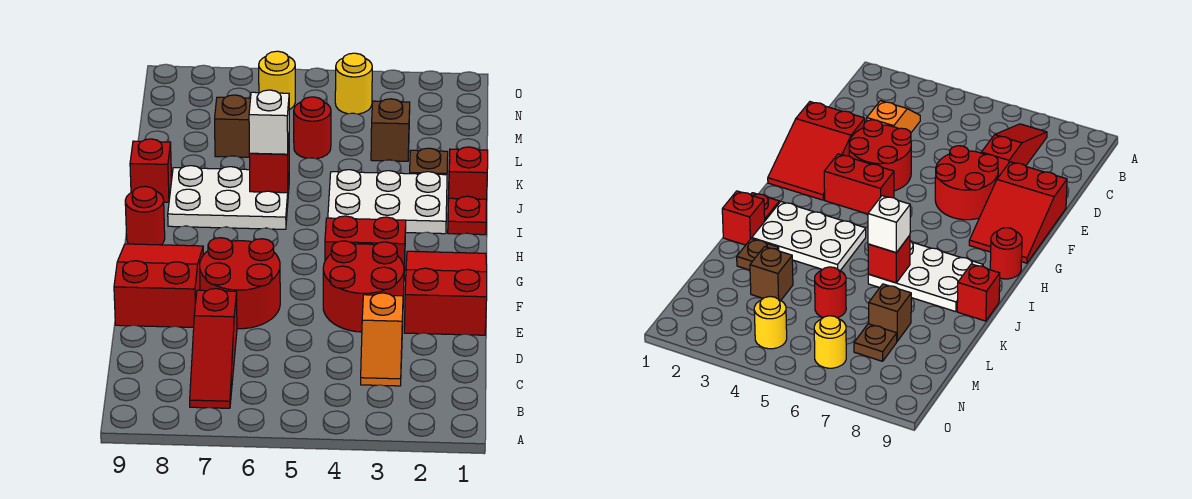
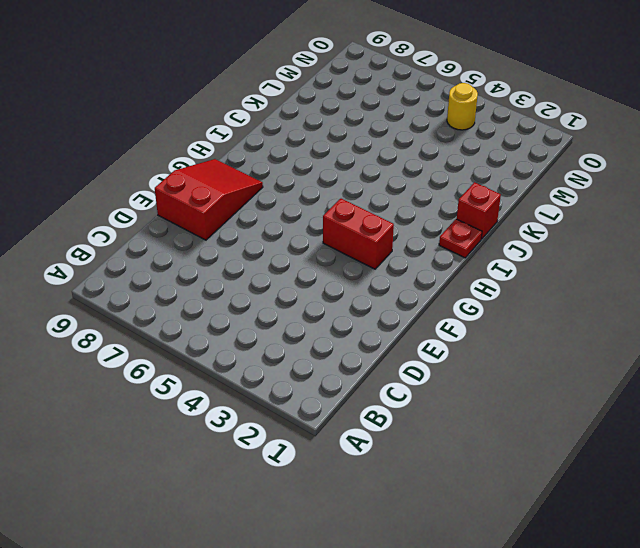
none -> red 1x3 slope [190,289,237,408]
none -> orange 1x2 slope [361,293,403,386]
none -> red 2x3 slope [404,251,487,335]

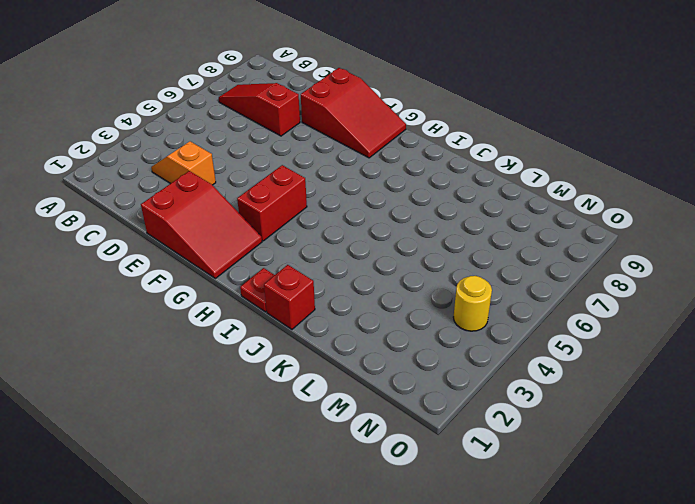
none -> red 2x2 round brick [323,241,404,332]
none -> red 2x2 round brick [200,238,280,329]
none -> red 1x1 round brick [125,186,165,245]

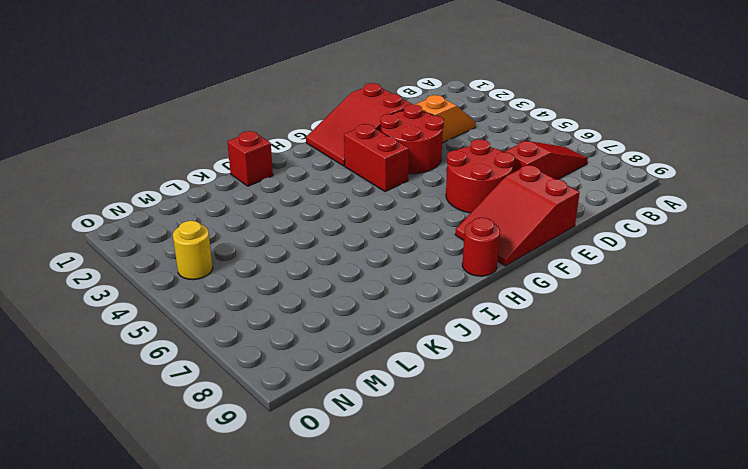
none -> red 1x1 plate [448,196,487,235]
none -> white 2x3 plate [328,170,447,234]
none -> white 2x3 plate [168,166,289,229]

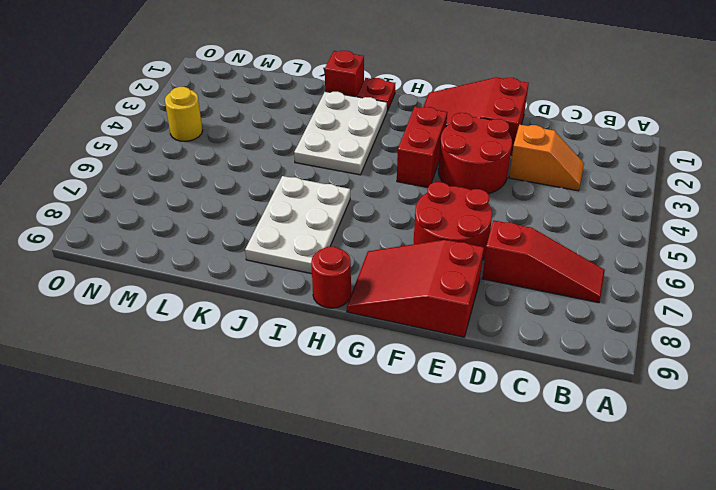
none -> red 1x1 brick [130,139,172,202]
none -> brown 1x1 plate [410,148,448,175]
none -> brown 1x1 brick [371,99,410,161]

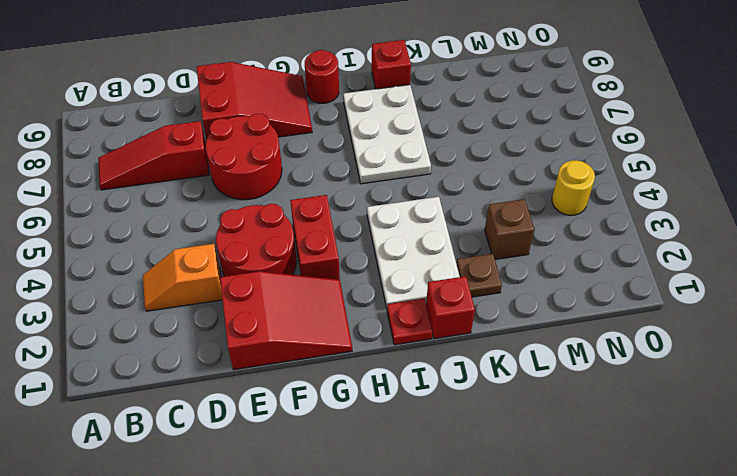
none -> red 1x1 round brick [294,97,331,159]
none -> brown 1x1 brick [215,95,251,157]
none -> brown 1x1 plate [854,324,897,361]

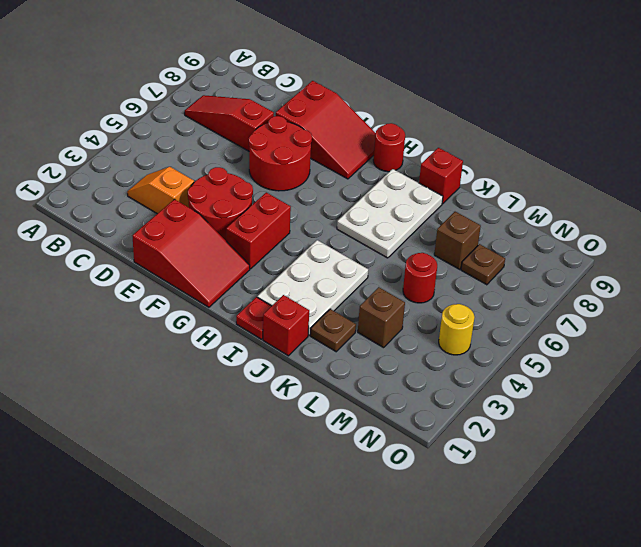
none -> yellow 1x1 round brick [259,51,295,110]
none -> red 1x1 brick [249,142,289,193]
none -> white 1x1 brick [249,90,289,154]

